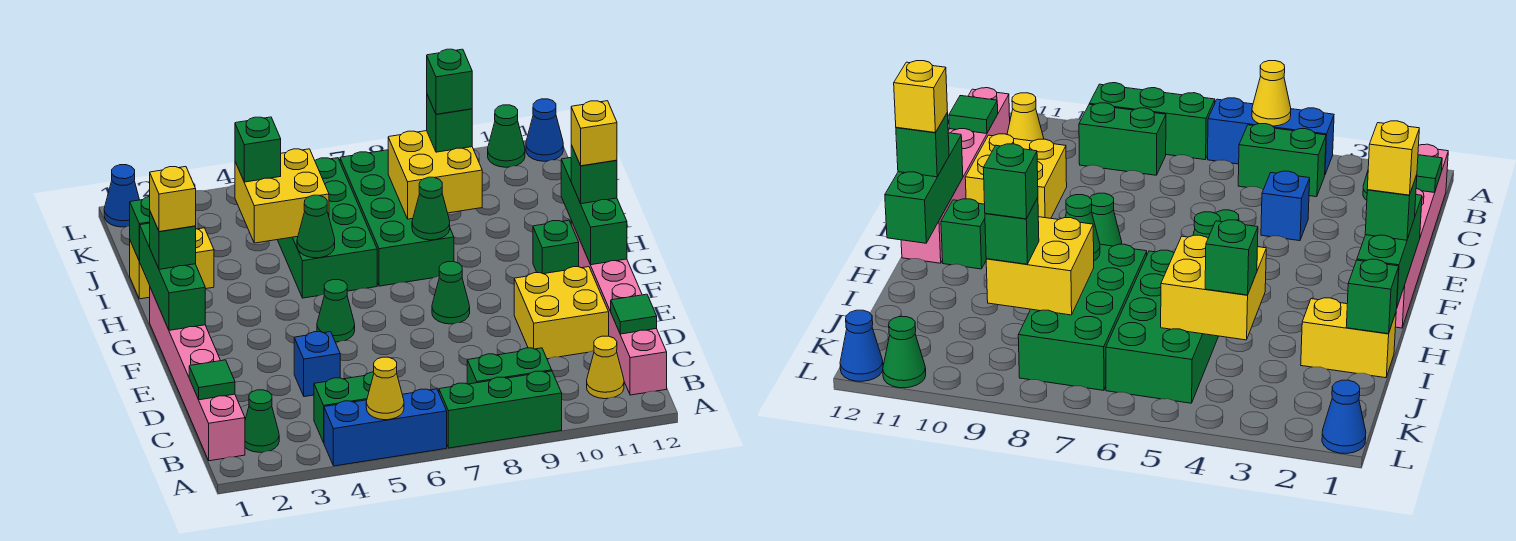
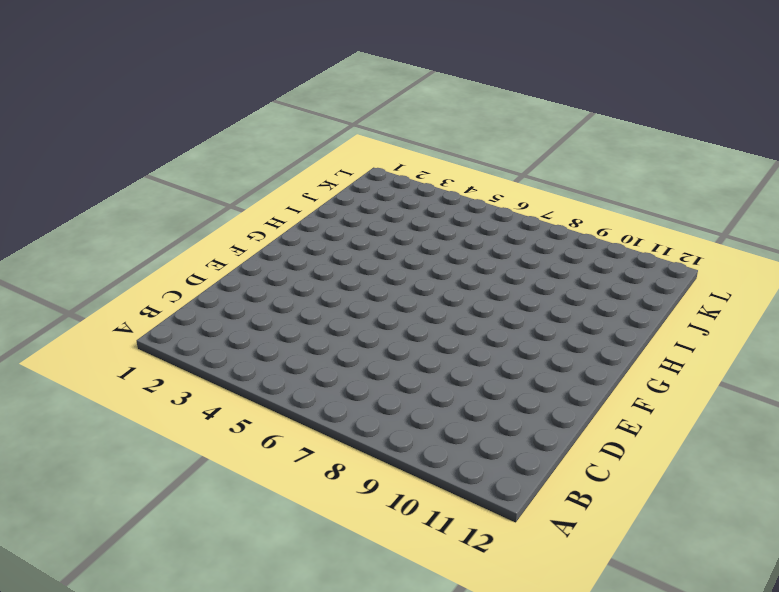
none -> blue 1x3 brick [324,389,447,466]
none -> green 1x3 brick [439,371,562,448]
none -> pink 1x6 brick [150,288,245,461]
none -> green 1x1 cone [245,390,279,452]

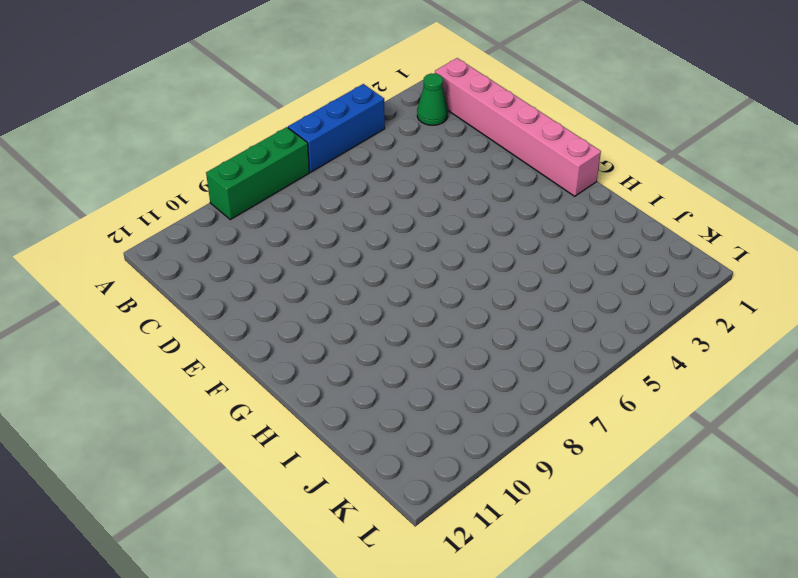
none -> green 1x2 brick [314,372,374,443]
none -> green 1x2 brick [467,348,552,384]
none -> yellow 1x1 cone [587,336,624,399]
none -> pink 1x6 brick [571,221,667,395]

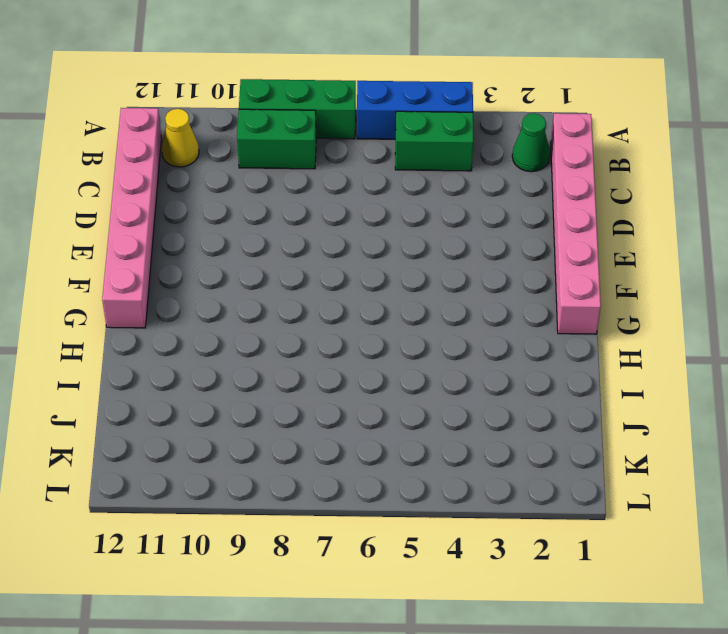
none -> blue 1x1 brick [294,332,340,397]
none -> yellow 2x2 brick [514,267,609,359]
none -> green 1x1 cone [317,280,355,342]
none -> green 1x1 cone [432,262,470,324]

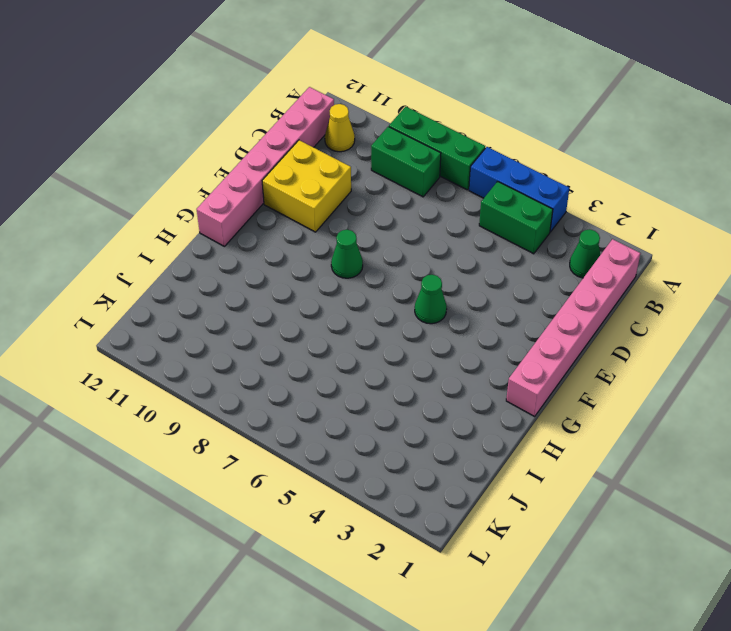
none -> blue 1x1 brick [294,332,340,397]
none -> green 1x1 brick [533,220,579,274]
none -> green 2x4 brick [278,158,377,298]
none -> green 2x4 brick [340,150,454,286]

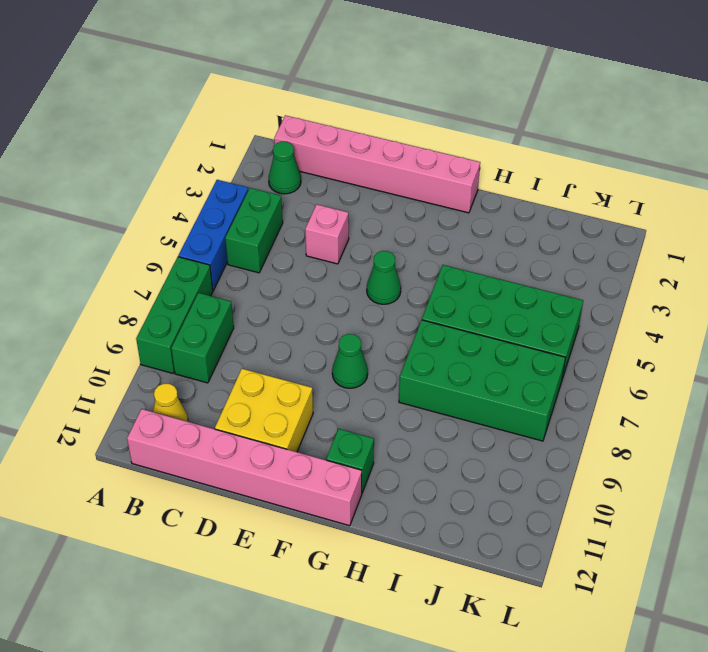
pink 1x1 brick [305,204,349,264] -> blue 1x1 brick [294,332,340,397]
none -> yellow 1x2 brick [130,228,214,299]
none -> blue 1x1 cone [104,165,139,227]
none -> green 1x1 cone [488,105,525,167]
none -> blue 1x1 cone [526,99,563,161]

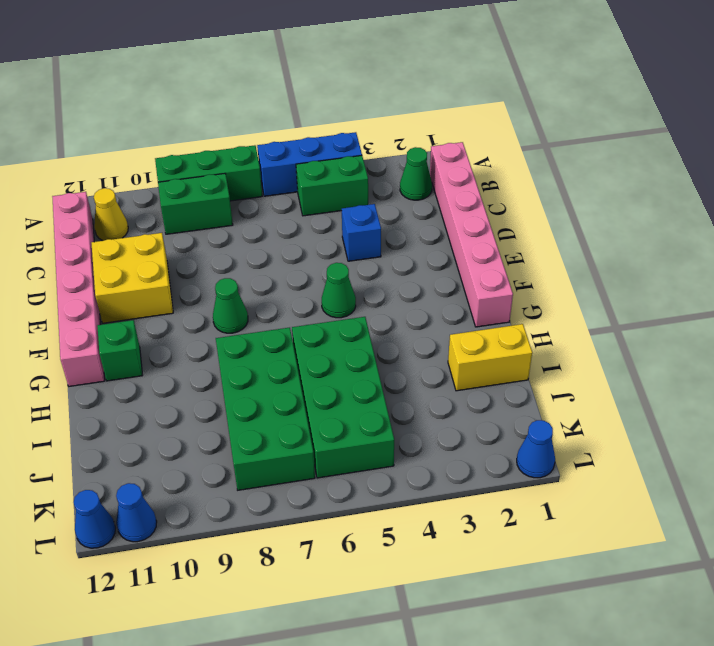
blue 1x1 cone [116,483,157,542] -> green 1x1 cone [488,105,525,167]
none -> yellow 1x1 cone [366,357,404,420]
none -> green 1x1 tile [189,360,235,400]
none -> green 1x1 tile [611,294,657,334]
none -> green 1x3 brick [139,223,205,330]

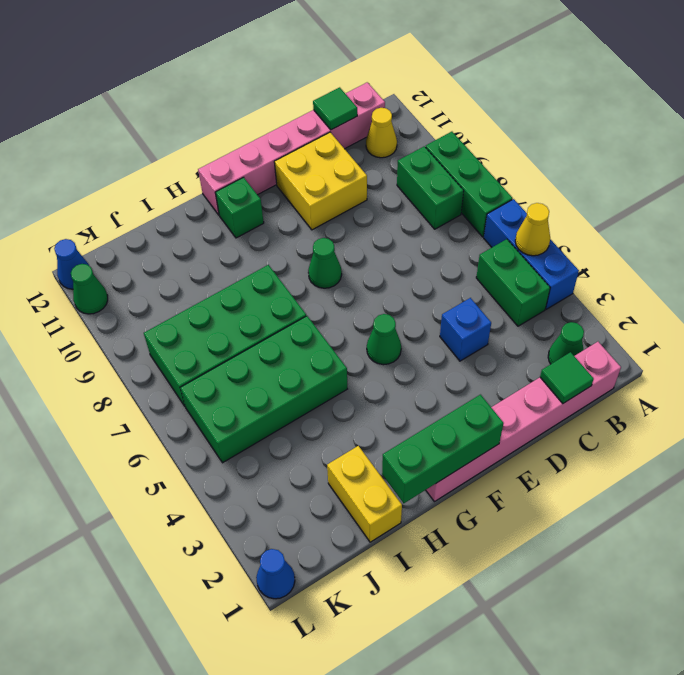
none -> green 1x3 brick [561,158,627,265]
none -> green 1x1 cone [297,195,335,258]
none -> green 1x1 cone [412,177,450,240]
none -> green 1x1 brick [130,196,150,261]

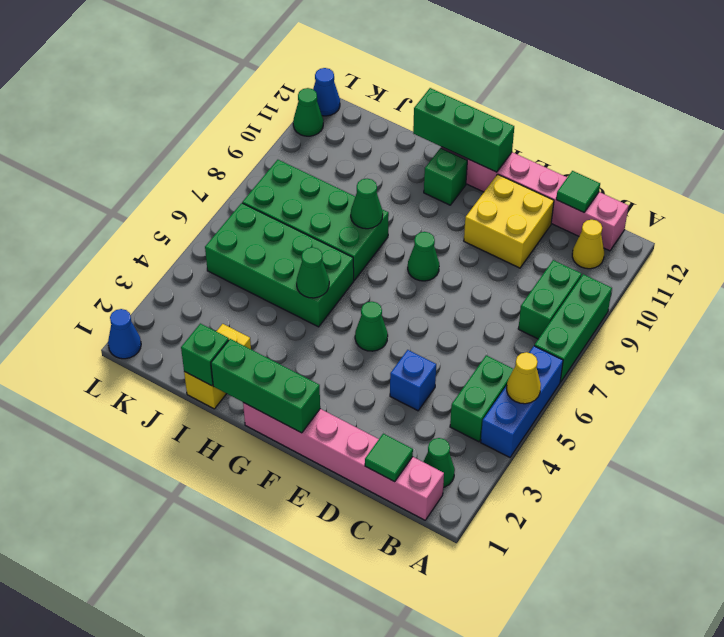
none -> yellow 2x2 brick [235,149,329,243]
none -> yellow 2x2 brick [388,131,482,219]
none -> green 1x1 brick [150,212,196,269]
none -> green 1x1 brick [571,145,617,204]

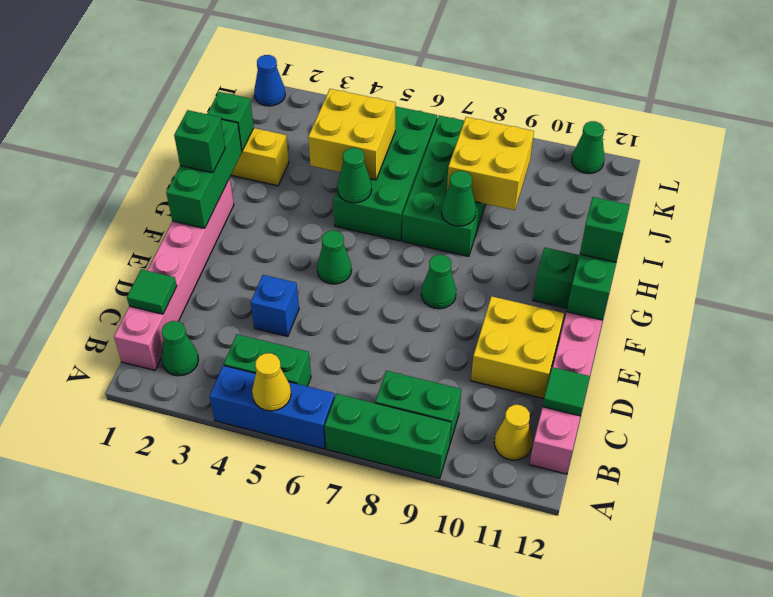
none -> blue 1x1 cone [526,99,563,161]
none -> green 1x1 brick [235,117,281,182]
none -> green 1x1 brick [427,95,472,152]
none -> yellow 1x1 brick [150,167,196,232]

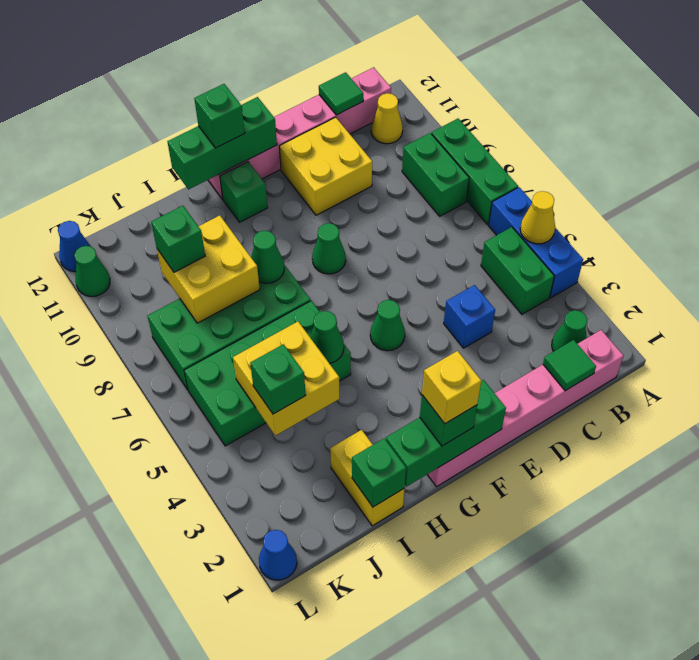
none -> yellow 1x1 brick [571,101,617,166]
none -> green 1x1 brick [427,49,472,114]

